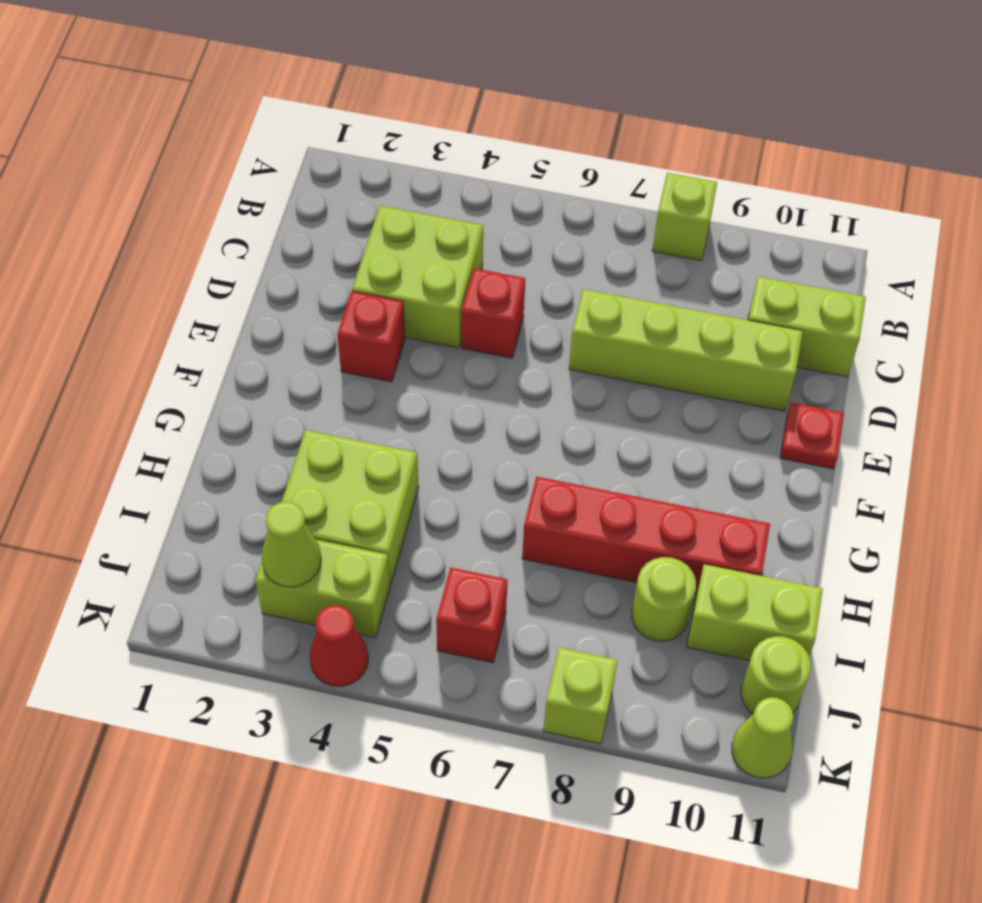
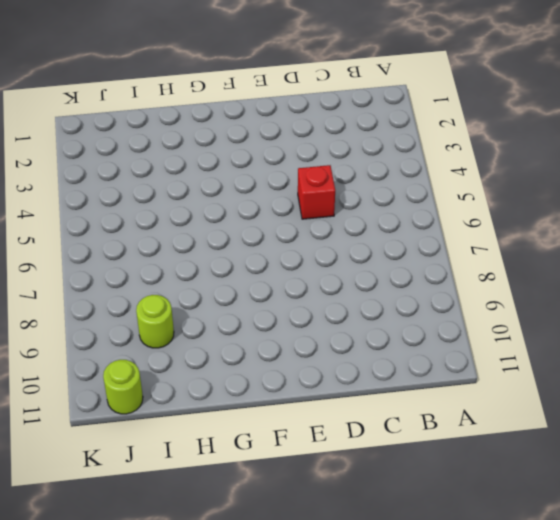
none -> lime 1x1 brick [652,173,717,261]
none -> lime 2x2 brick [352,206,483,348]
none -> lime 1x2 brick [748,276,866,377]

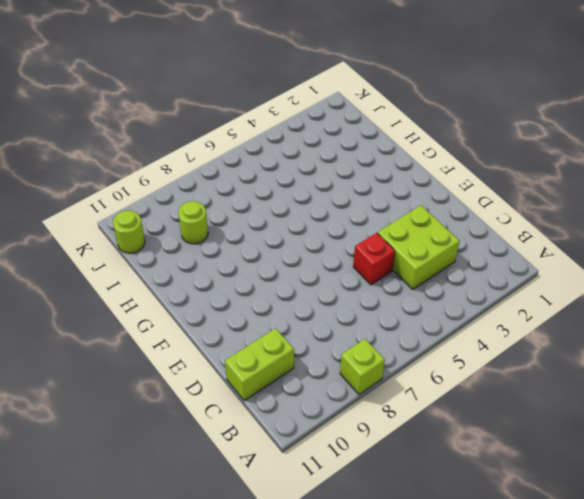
none -> lime 1x4 brick [569,289,803,411]
none -> red 1x1 brick [337,291,405,382]
none -> red 1x1 plate [780,402,844,469]

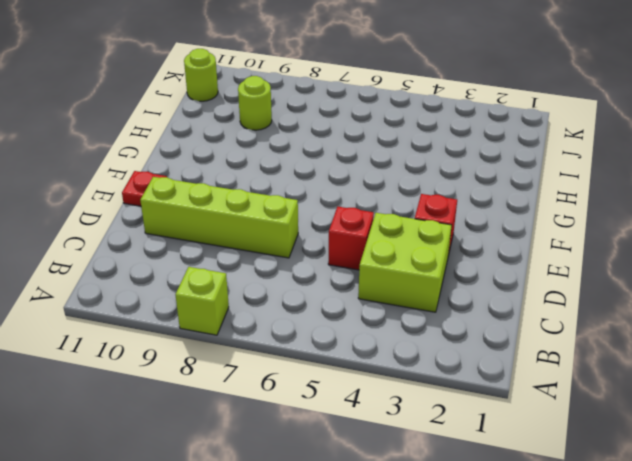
none -> lime 1x2 brick [748,276,866,377]
none -> lime 2x2 brick [282,430,419,585]
none -> red 1x4 brick [522,477,770,595]

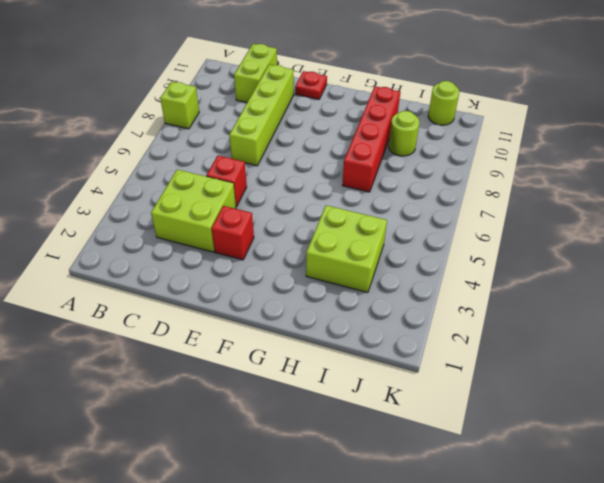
none -> lime 1x2 brick [687,564,823,661]
none -> lime 1x2 brick [256,539,390,638]
none -> red 1x1 brick [436,568,508,663]

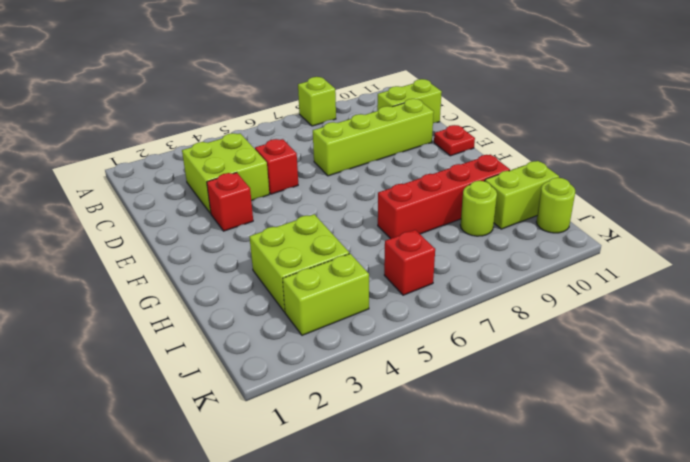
none -> red 1x1 cone [310,605,369,686]
none -> lime 1x1 brick [543,648,618,744]
none -> lime 1x1 cone [732,697,793,778]

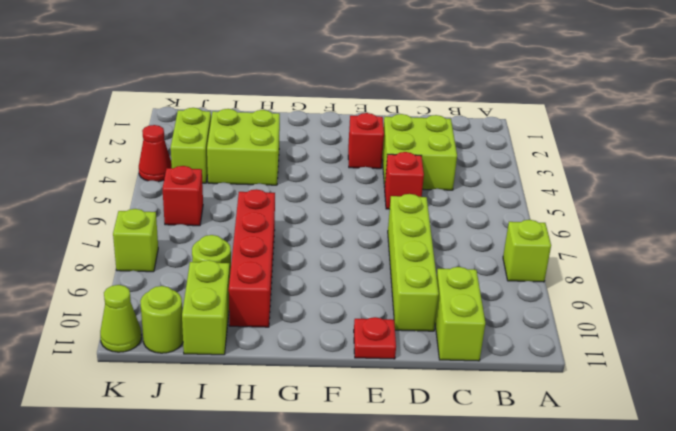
none -> lime 1x1 cone [262,502,321,587]

